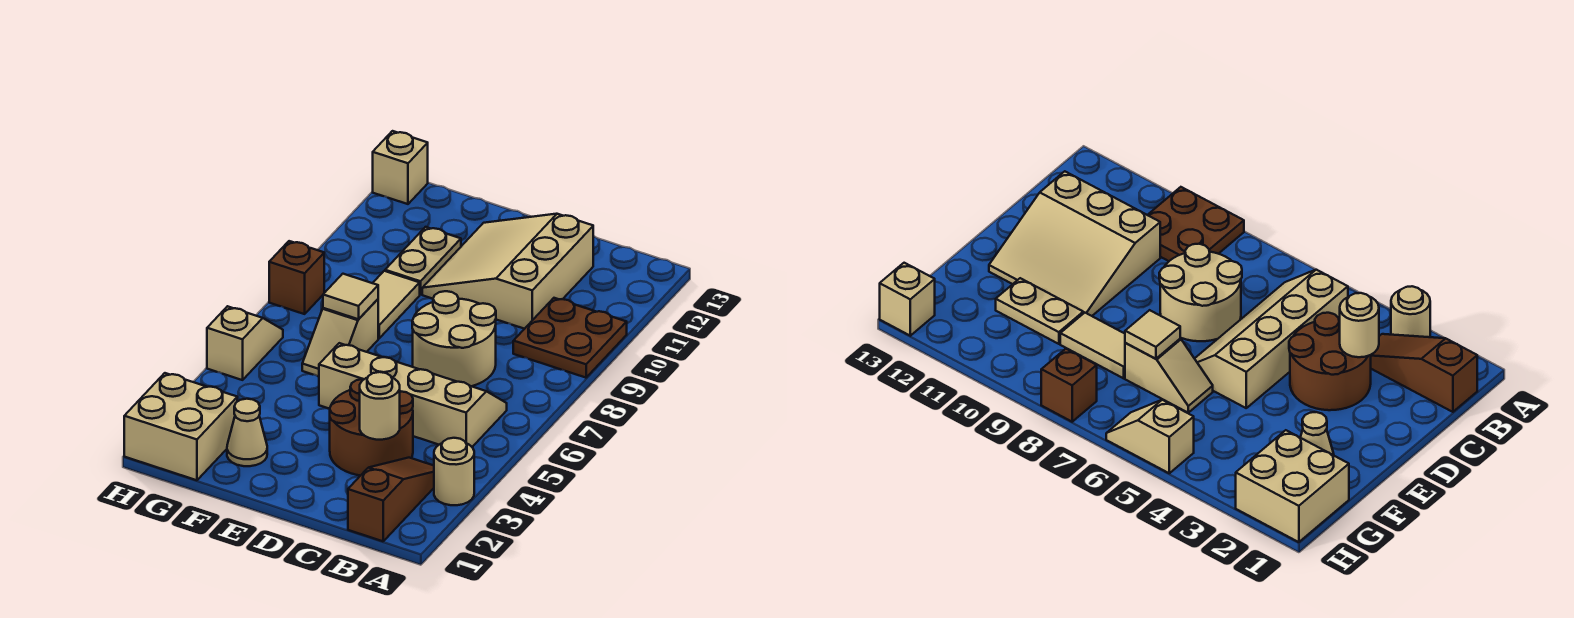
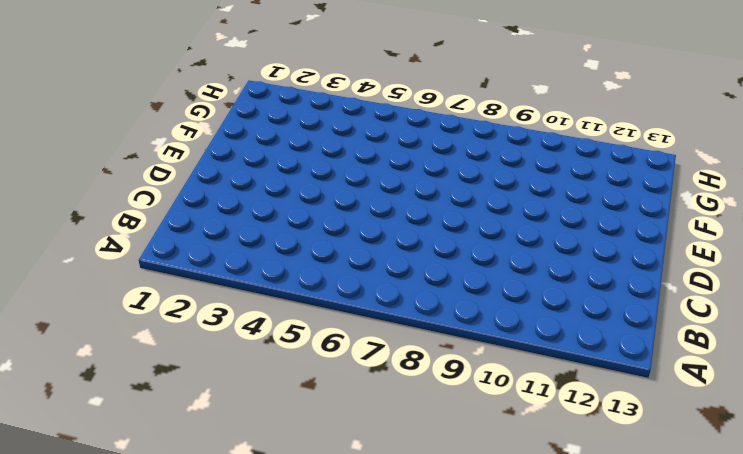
none -> tan 1x1 round brick [434,438,474,505]
none -> brown 2x2 plate [513,298,627,378]
none -> brown 1x3 slope [348,458,434,541]

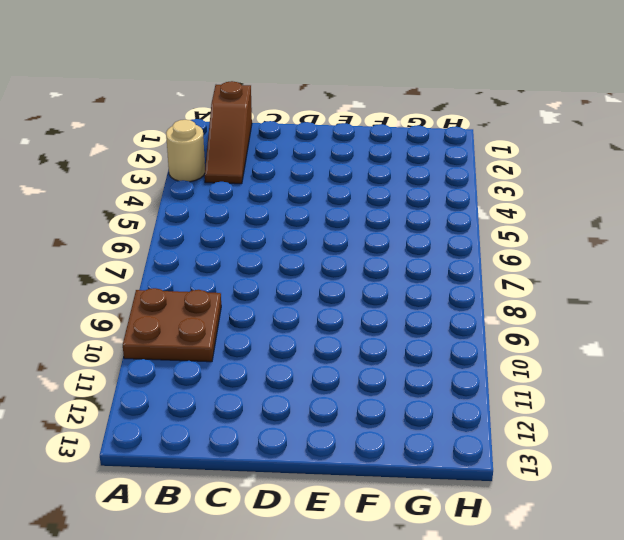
none -> tan 2x4 slope [319,343,507,447]
none -> brown 2x2 round brick [330,379,413,476]
none -> tan 2x2 round brick [412,291,496,386]

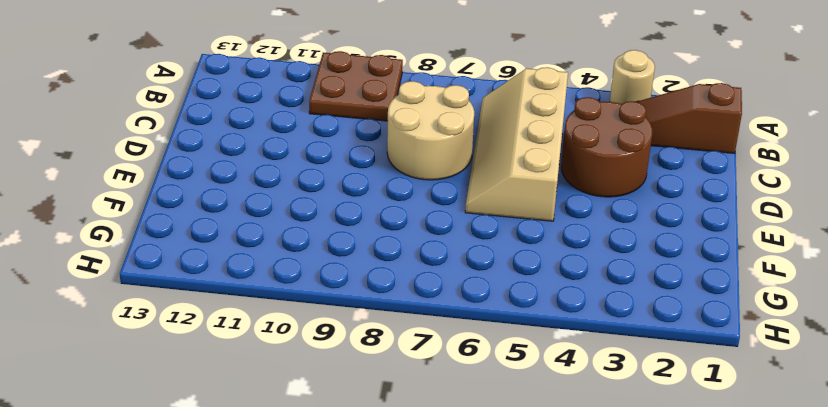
none -> tan 3x3 slope [422,214,593,329]
none -> tan 1x1 cone [227,399,267,466]
none -> tan 1x2 slope [302,299,378,377]

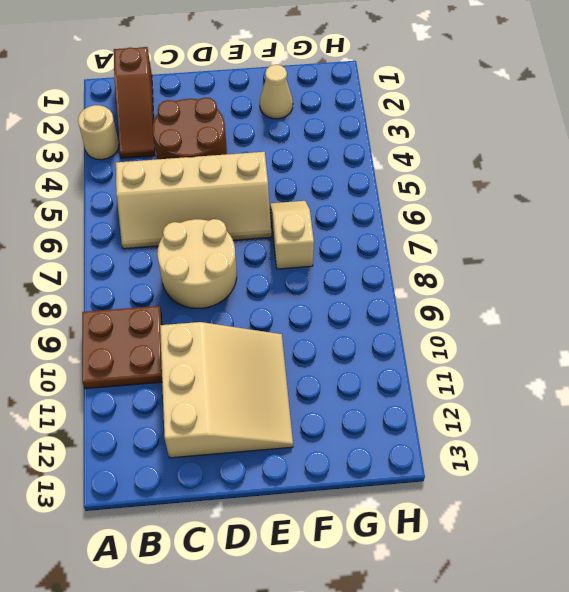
none -> tan 1x2 tile [373,271,420,339]
none -> tan 1x2 plate [385,227,461,295]
none -> tan 2x2 brick [124,373,237,480]

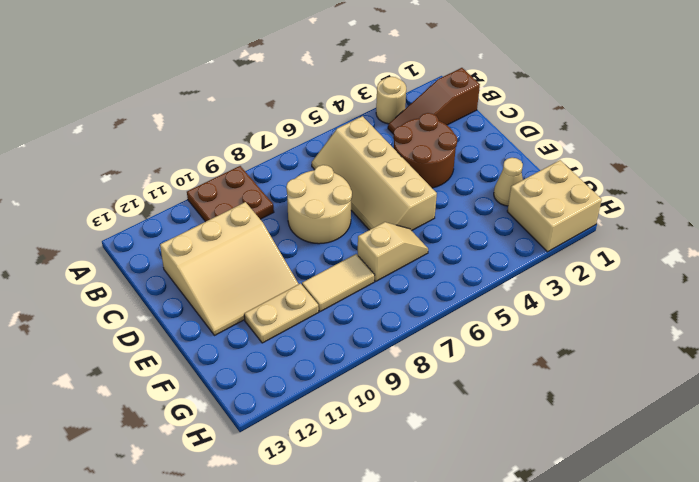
none -> tan 1x2 slope [207,306,283,380]
none -> brown 1x1 brick [269,241,324,314]
none -> tan 1x1 brick [373,131,428,204]

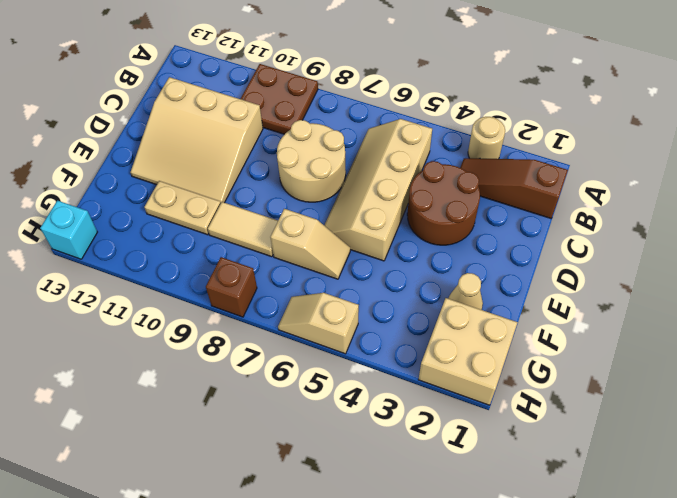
cyan 1x1 brick [40,201,97,259] -> tan 1x1 brick [373,131,428,204]
none -> tan 1x1 round brick [360,372,400,440]
none -> tan 1x1 tile [323,274,378,319]

